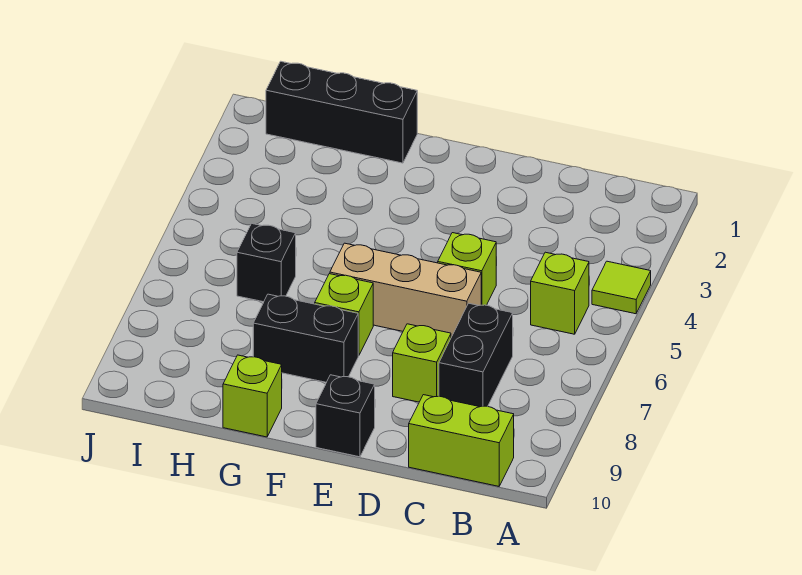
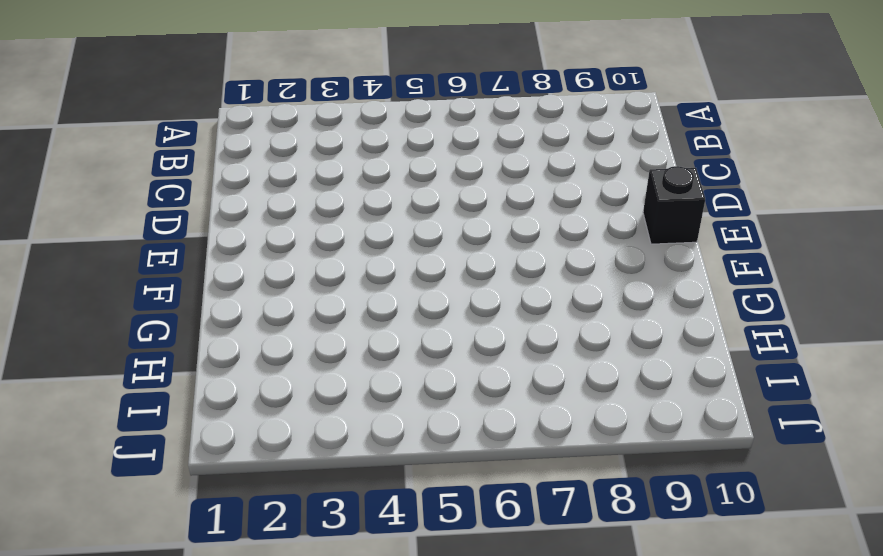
none -> lime 1x1 tile [592,261,651,314]
none -> lime 1x1 brick [531,252,589,334]
none -> lime 1x2 brick [409,395,514,486]

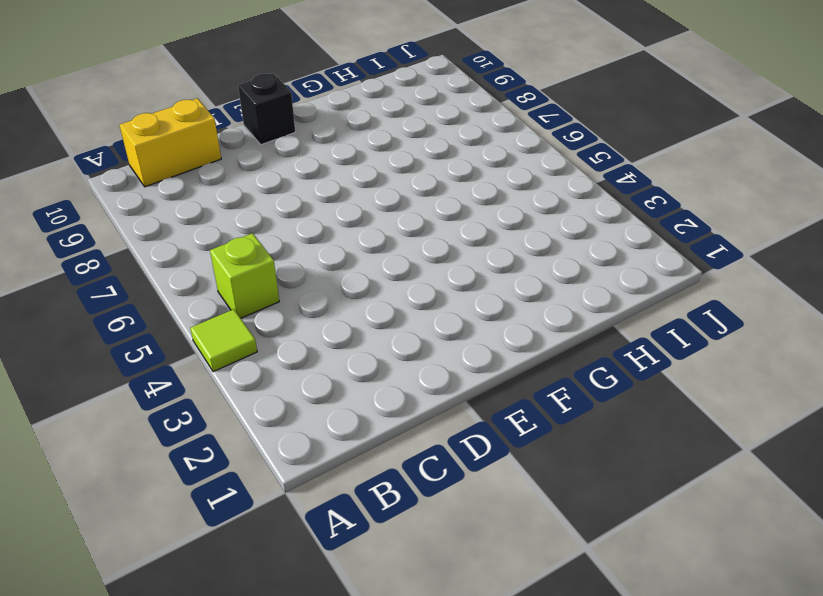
yellow 1x2 brick [119,98,221,187] -> lime 1x2 brick [409,395,514,486]
none -> black 1x2 brick [439,303,513,407]
none -> lime 1x1 brick [438,233,496,305]
none -> tan 1x3 brick [330,243,481,337]

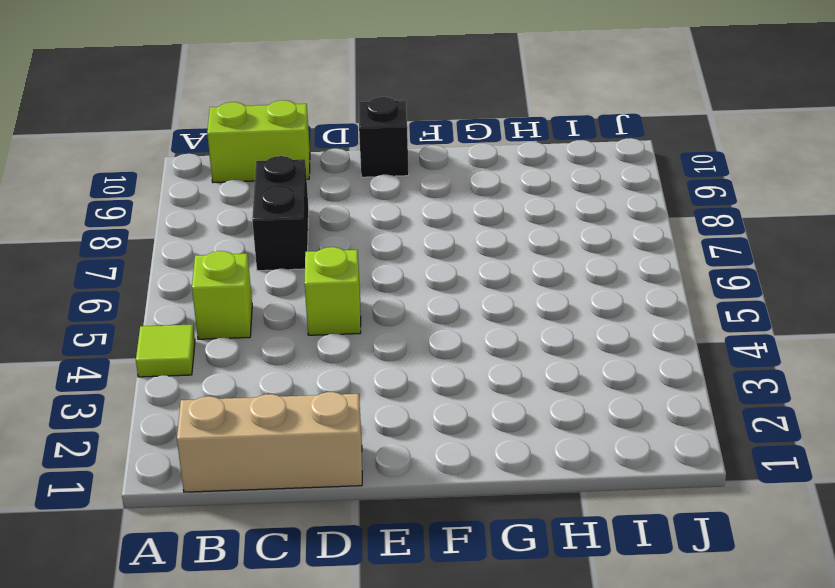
tan 1x3 brick [177,392,362,492] -> tan 1x3 brick moved to [330,243,481,337]
none -> lime 1x1 brick [393,324,451,402]
none -> lime 1x1 brick [315,274,373,356]
none -> black 1x2 brick [253,294,358,382]

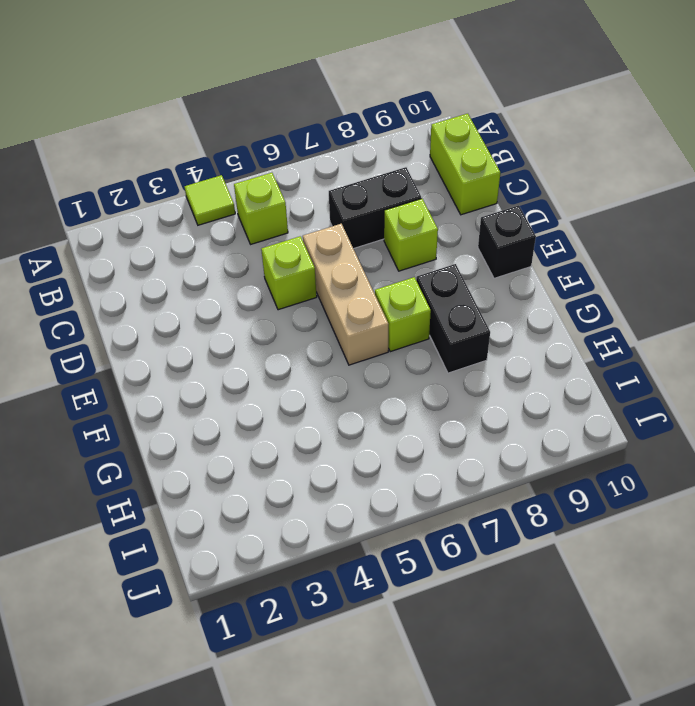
none -> black 1x3 brick [266,61,417,163]
none -> lime 1x1 brick [223,355,282,437]
none -> black 1x1 brick [237,223,296,302]

